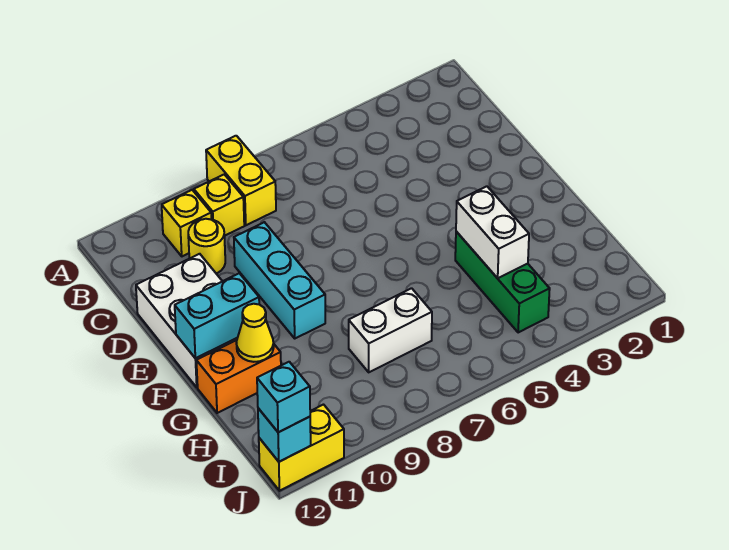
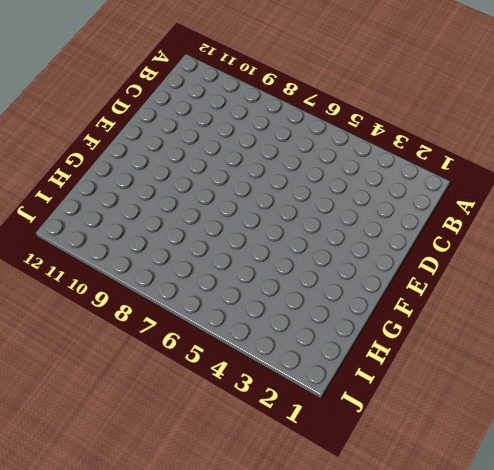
none -> yellow 1x2 brick [206,136,276,225]
none -> yellow 1x1 brick [194,174,244,236]
none -> yellow 1x1 brick [162,190,211,256]

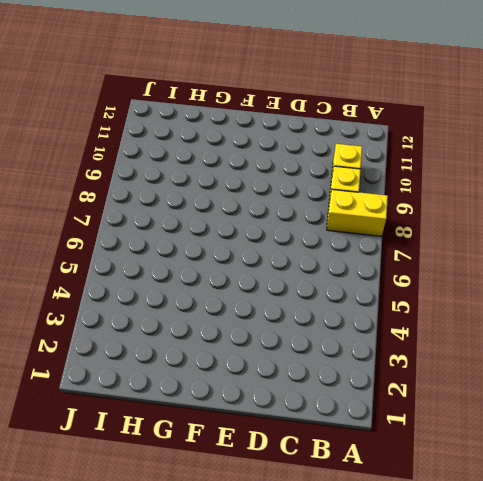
none -> yellow 1x1 round brick [188,219,225,274]
none -> cyan 1x3 brick [234,222,325,338]
none -> white 2x3 brick [136,254,237,387]

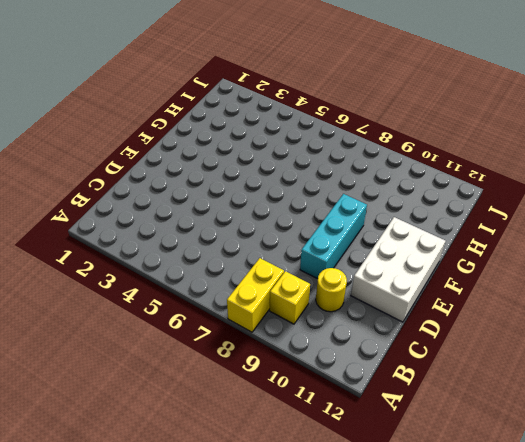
none -> yellow 1x1 brick [162,190,211,256]
none -> green 1x3 brick [455,231,550,333]
none -> orange 1x2 brick [196,340,281,413]

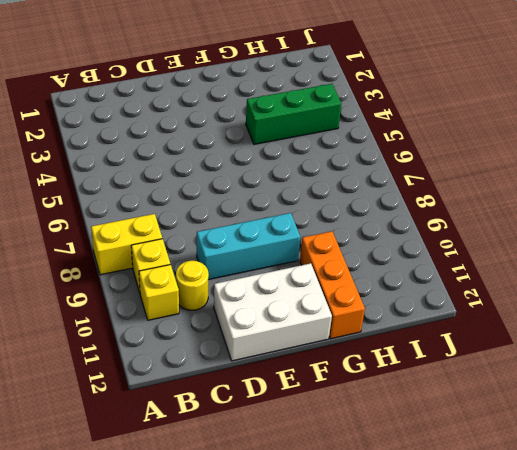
orange 1x3 brick [300,231,365,339] -> orange 1x2 brick [196,340,281,413]
none -> white 1x2 brick [349,288,432,372]
none -> yellow 1x2 brick [259,405,344,491]
none -> cyan 1x2 brick [175,273,259,358]

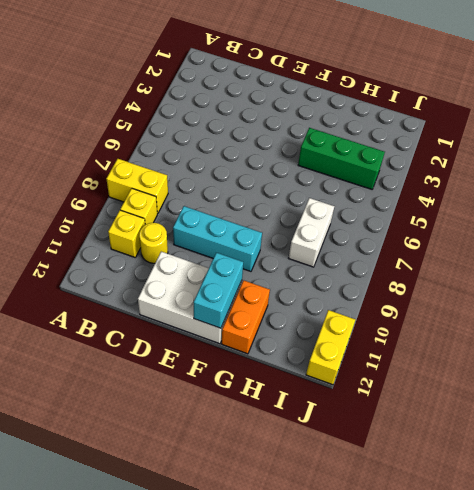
none -> white 1x2 brick [456,186,529,278]
none -> yellow 1x1 cone [236,304,274,362]
none -> cyan 1x1 brick [258,408,311,462]

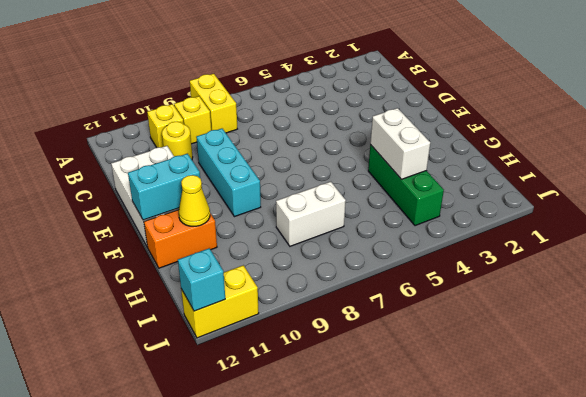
none -> cyan 1x1 brick [257,362,310,432]

